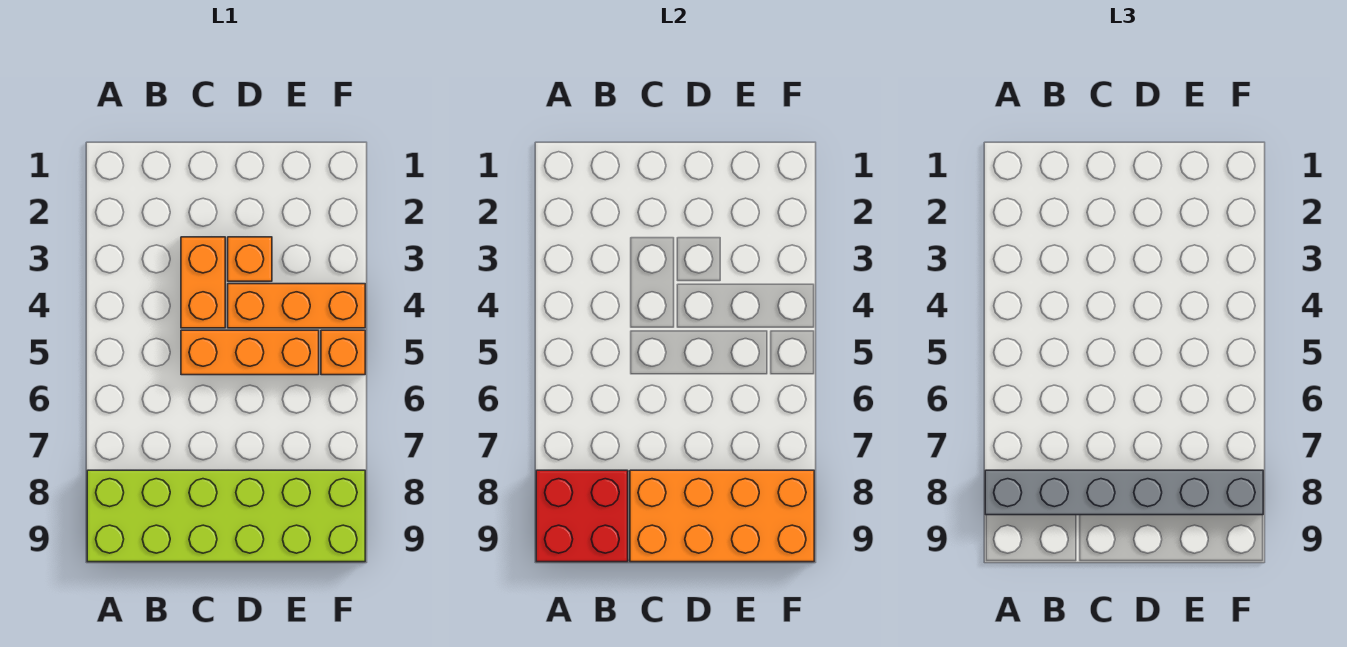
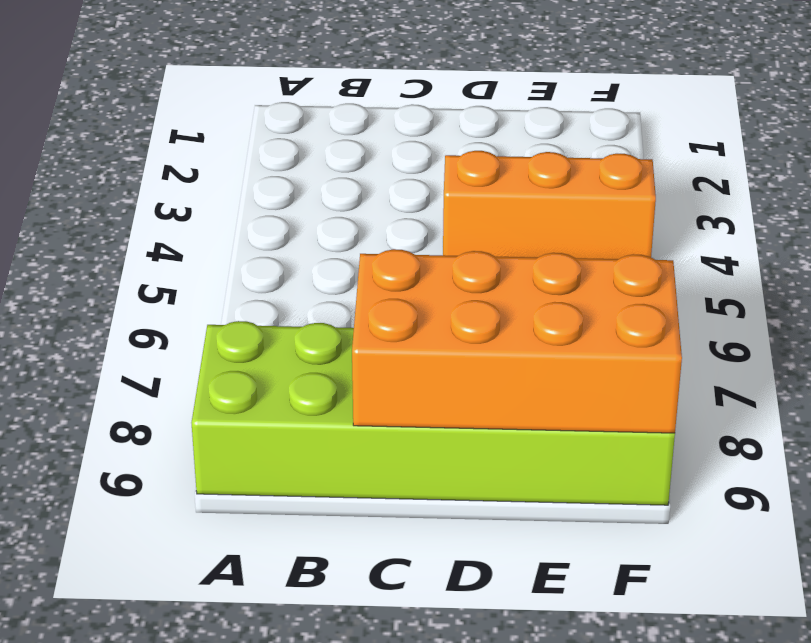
none -> orange 1x2 brick [181,237,225,328]
none -> orange 1x3 brick [181,330,319,375]

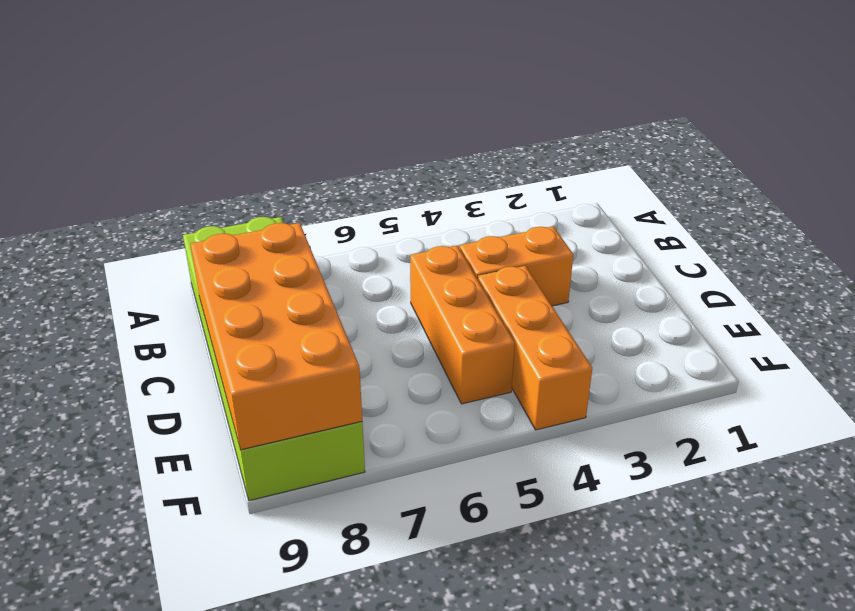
none -> orange 1x1 brick [228,237,272,281]
none -> orange 1x1 brick [321,330,365,375]

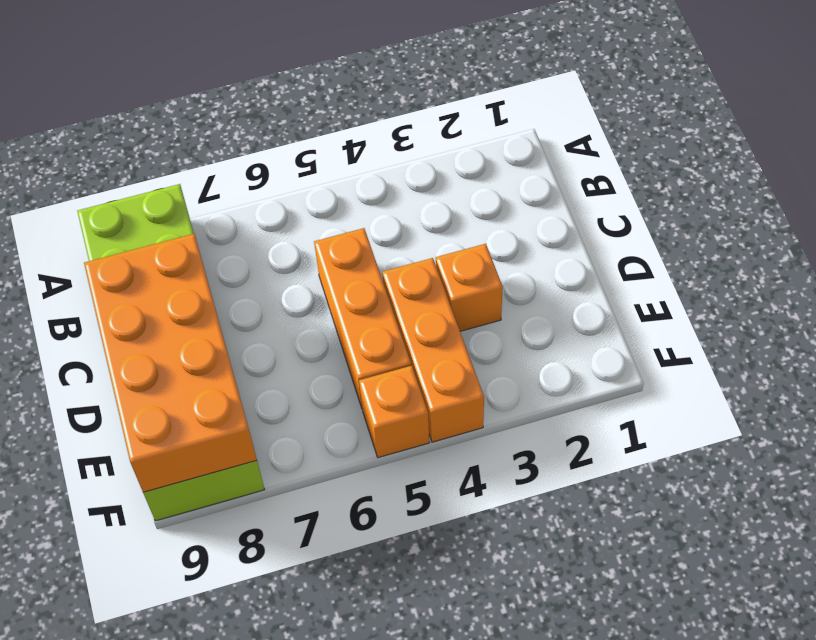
none -> orange 1x2 brick [181,237,225,328]
none -> red 2x2 brick [536,470,628,562]

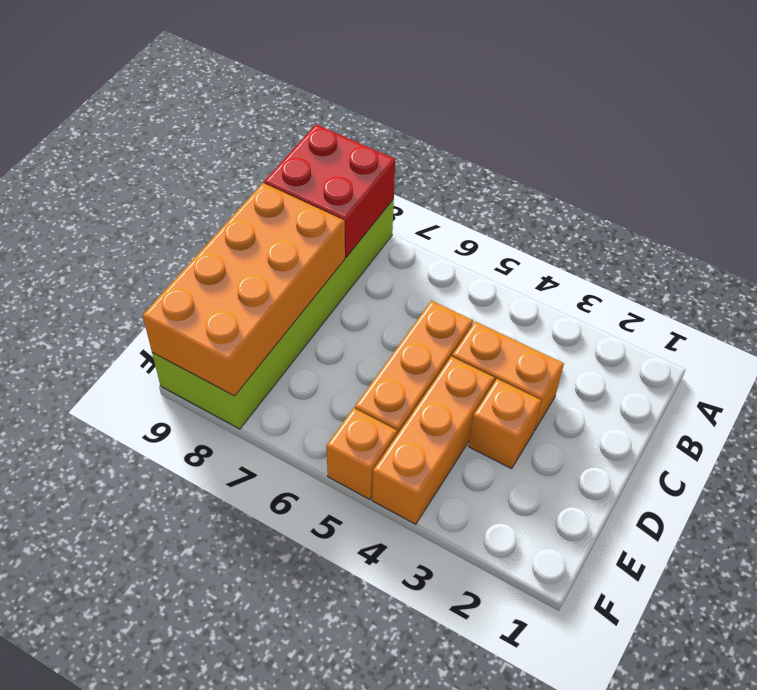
none -> grey 1x6 brick [985,470,1263,515]

